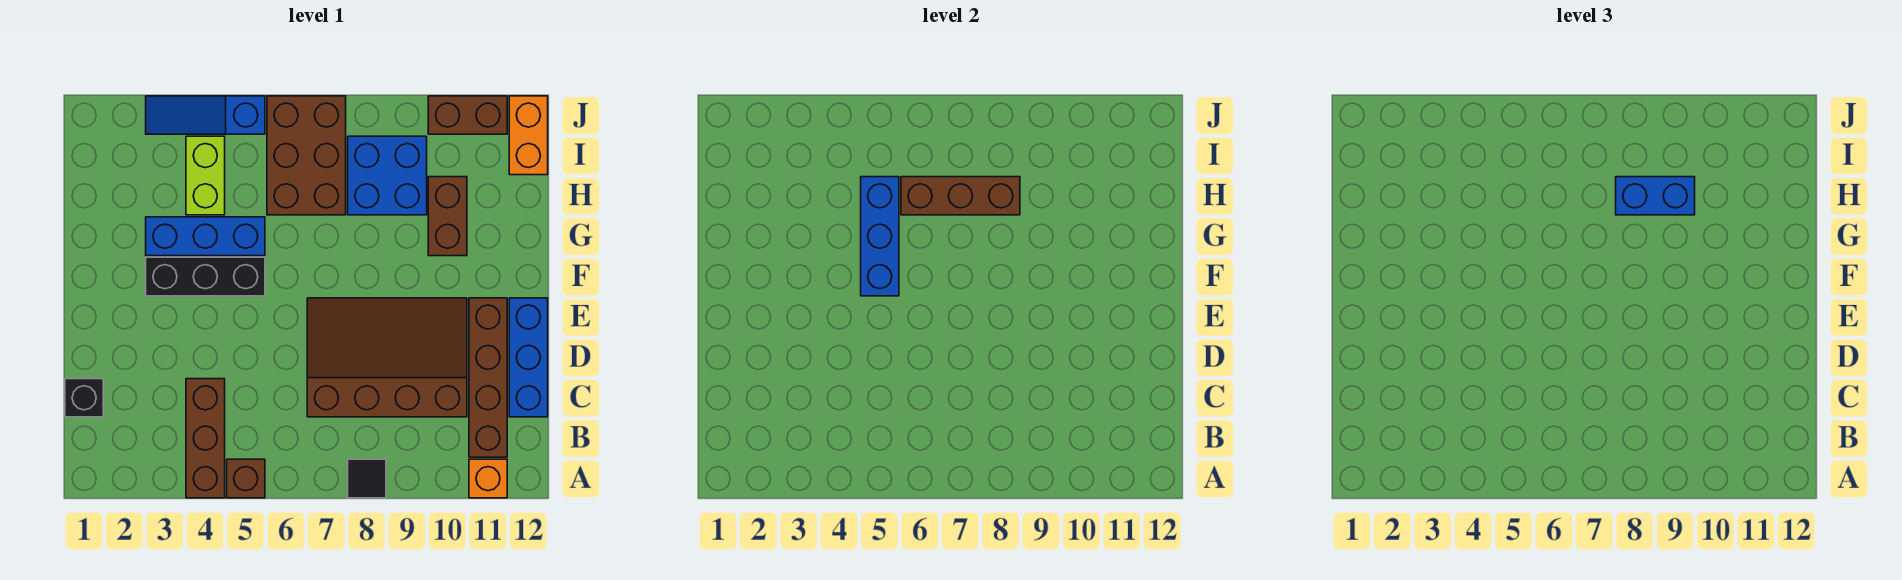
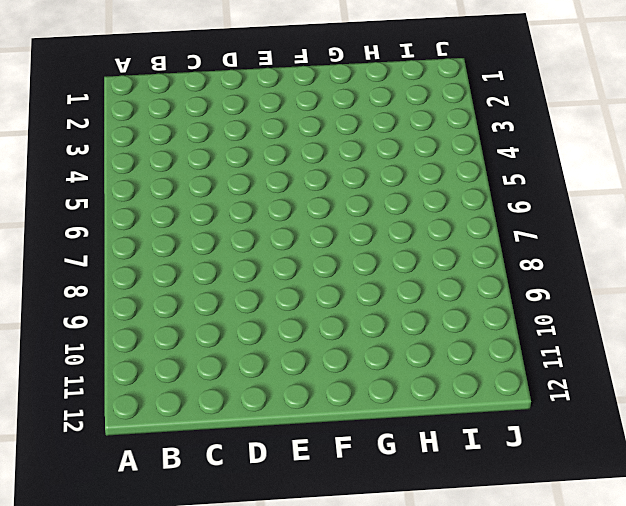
none -> brown 1x3 brick [186,379,225,498]
none -> brown 1x1 brick [227,459,265,498]
none -> black 1x1 tile [348,459,386,498]

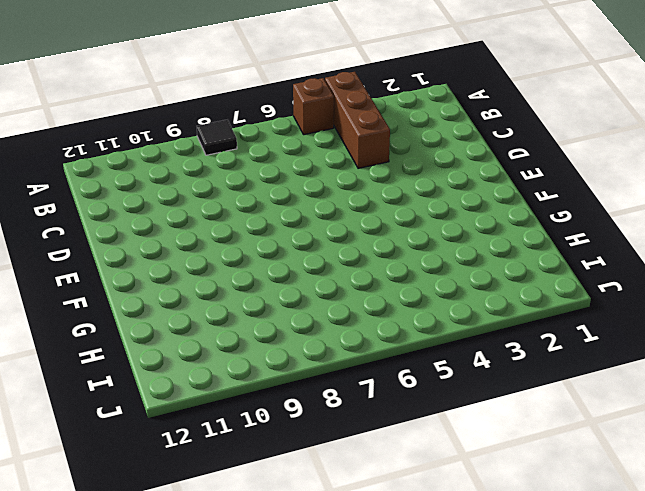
none -> orange 1x1 brick [469,459,507,498]
none -> brown 1x4 brick [469,298,507,457]
none -> black 1x1 brick [65,379,103,417]

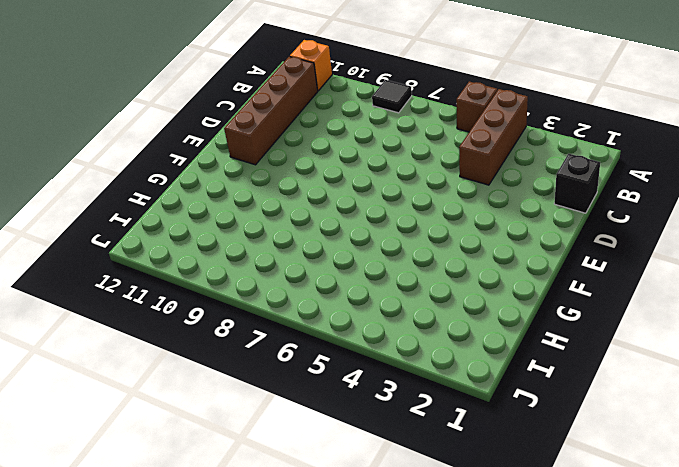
none -> brown 3x4 slope [307,298,467,417]
none -> blue 1x3 brick [509,298,548,417]
none -> black 1x3 brick [146,257,265,296]

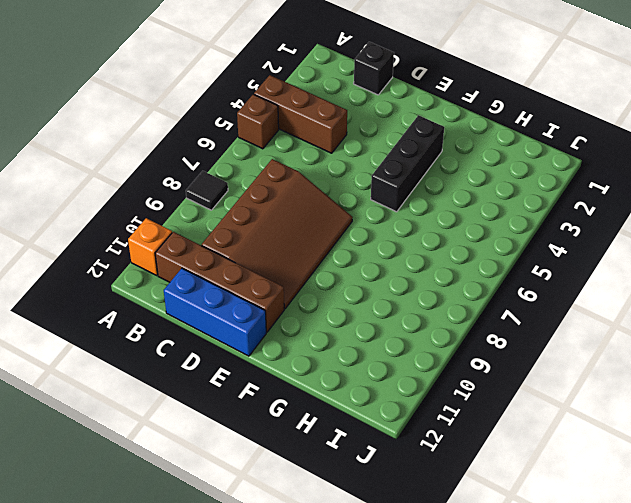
none -> blue 1x3 brick [146,217,265,256]
none -> brown 1x2 brick [428,177,467,256]
none -> lime 1x2 brick [186,136,225,215]

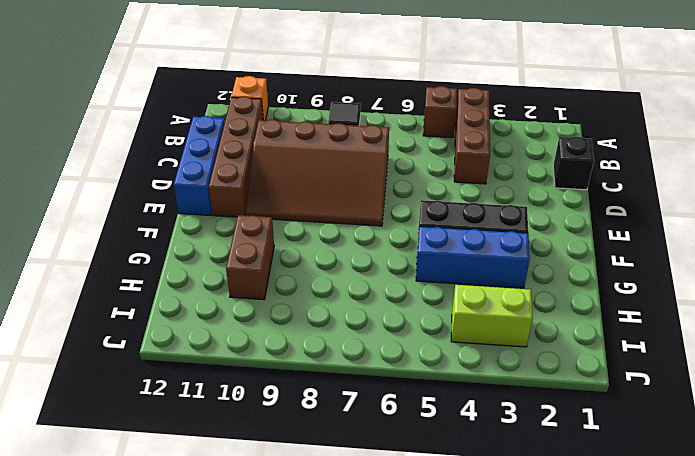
lime 1x2 brick [451,285,533,347] -> lime 1x2 brick turned to [186,136,225,215]
none -> brown 2x3 brick [267,96,346,215]
none -> blue 2x2 brick [348,136,427,215]
none -> orange 1x2 brick [509,96,548,175]

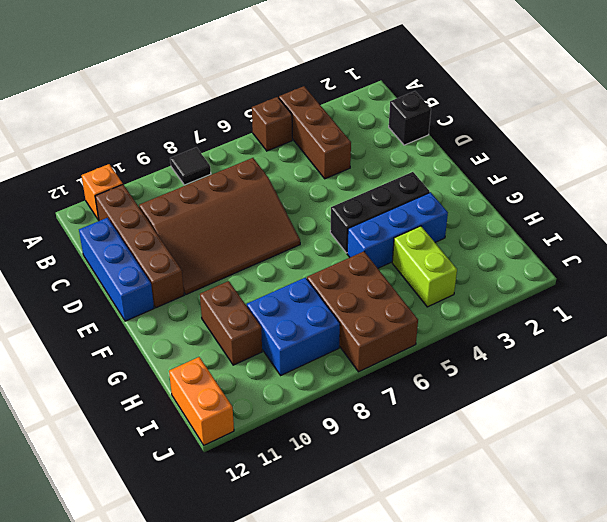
none -> blue 1x3 slope [146,96,265,134]
none -> brown 1x2 brick [428,96,507,134]
none -> blue 1x3 brick [861,177,899,296]

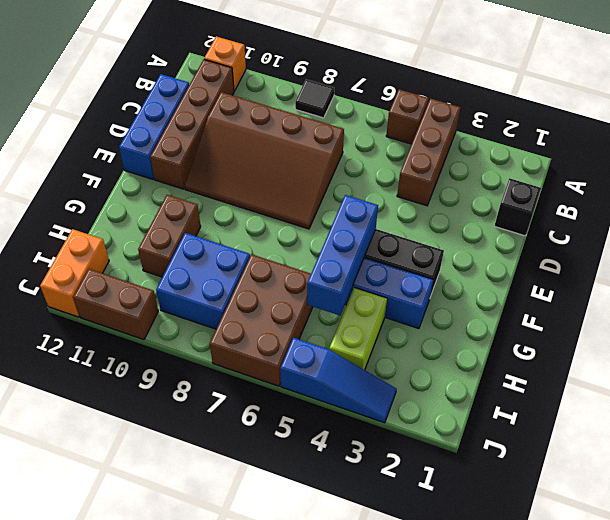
none -> brown 1x3 brick [901,177,1020,215]
none -> blue 1x2 brick [1616,177,1695,215]

